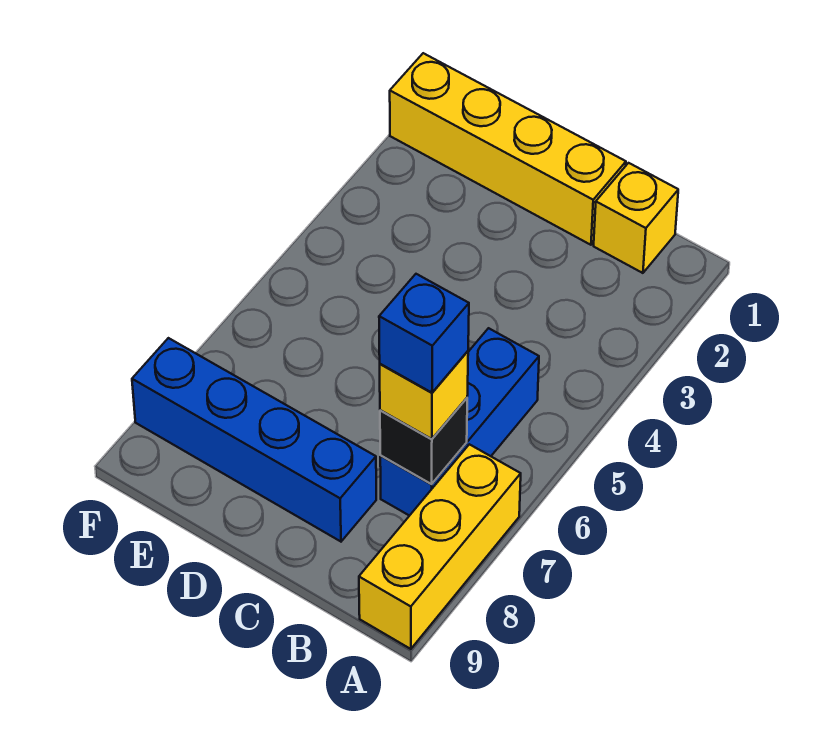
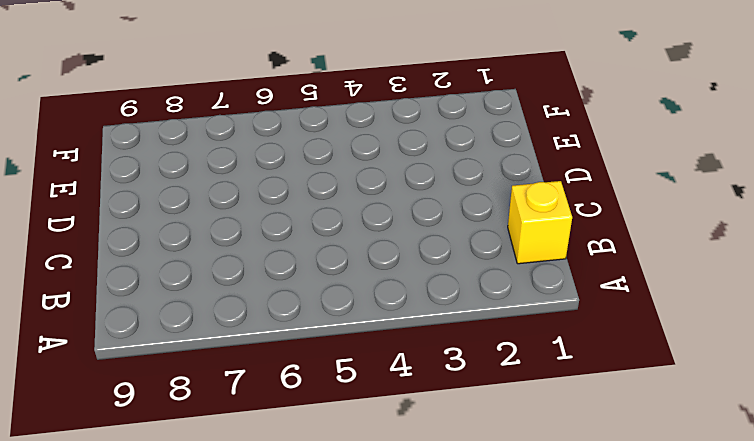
none -> yellow 1x3 brick [359,444,521,649]
none -> blue 1x3 brick [380,328,539,516]

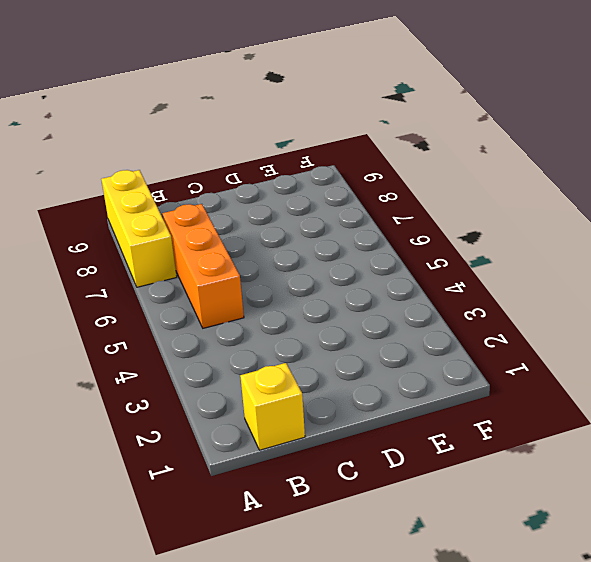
orange 1x3 brick [163,204,244,328] -> blue 1x3 brick [380,328,539,516]
none -> yellow 1x4 brick [390,53,626,245]
none -> blue 1x4 brick [132,338,376,541]

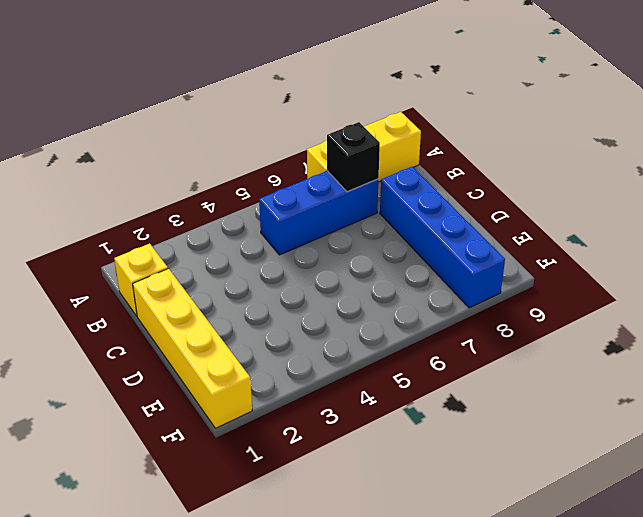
none -> yellow 1x1 brick [380,351,468,439]
none -> blue 1x1 brick [379,274,469,393]

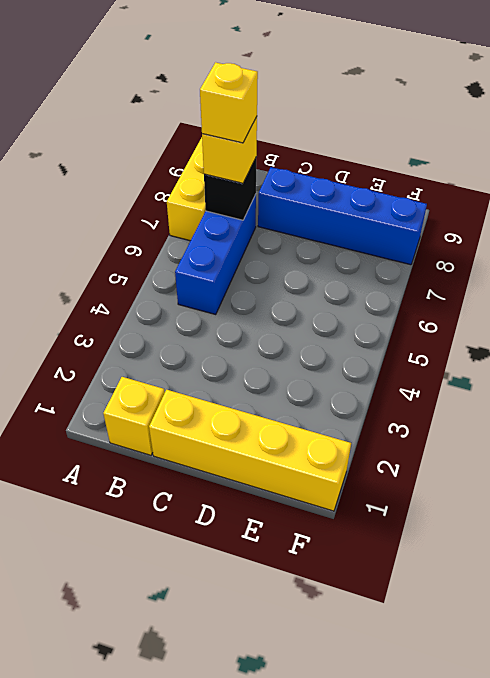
yellow 1x1 brick [200,62,258,143] -> blue 1x1 brick [379,274,469,393]

